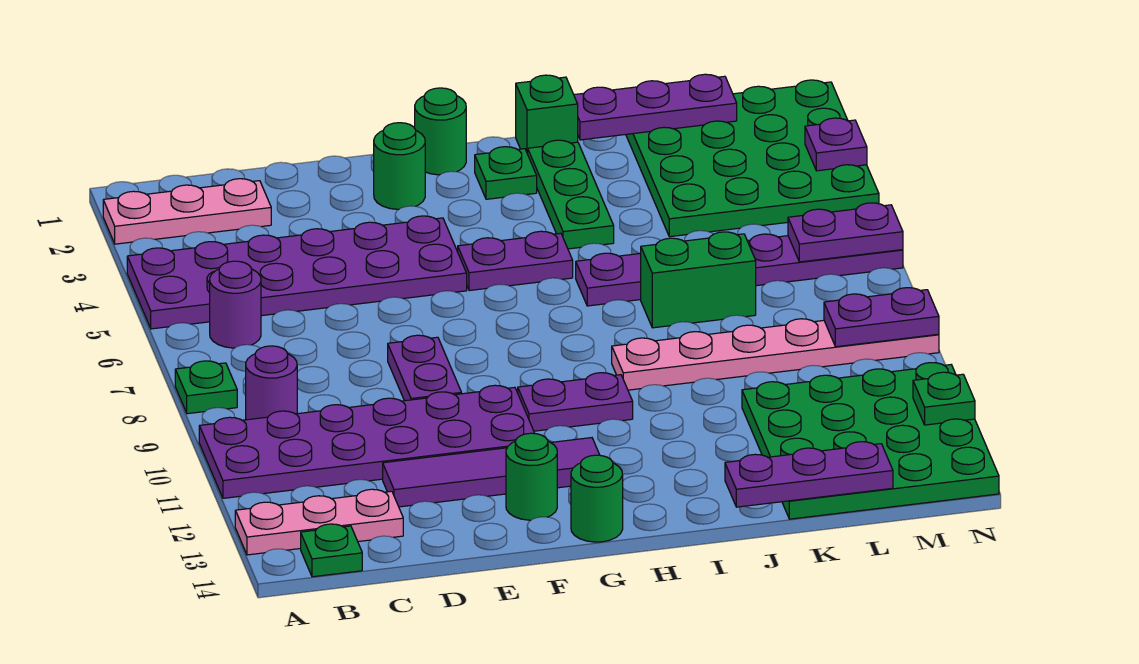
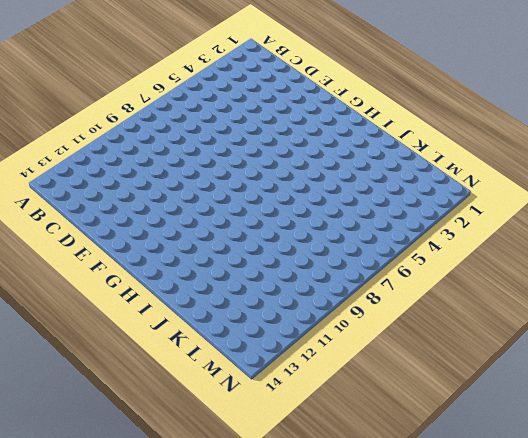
none -> pink 1x3 plate [103,179,271,244]
none -> purple 2x6 plate [127,216,467,329]
none -> green 1x1 plate [175,361,237,414]
none -> purple 2x6 plate [199,385,535,498]

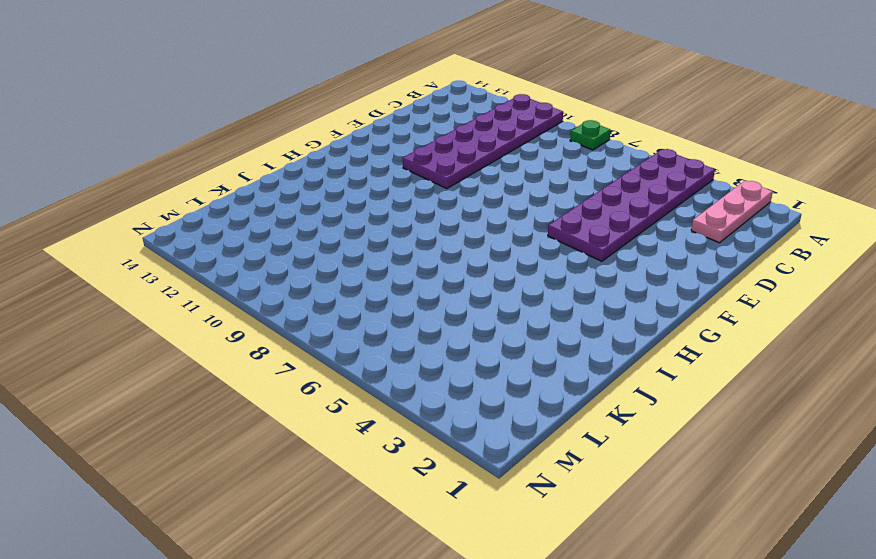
none -> pink 1x3 plate [235,489,403,555]
none -> purple 1x1 round brick [210,261,261,348]
none -> purple 1x1 round brick [246,346,297,420]
none -> green 1x1 plate [301,524,362,577]

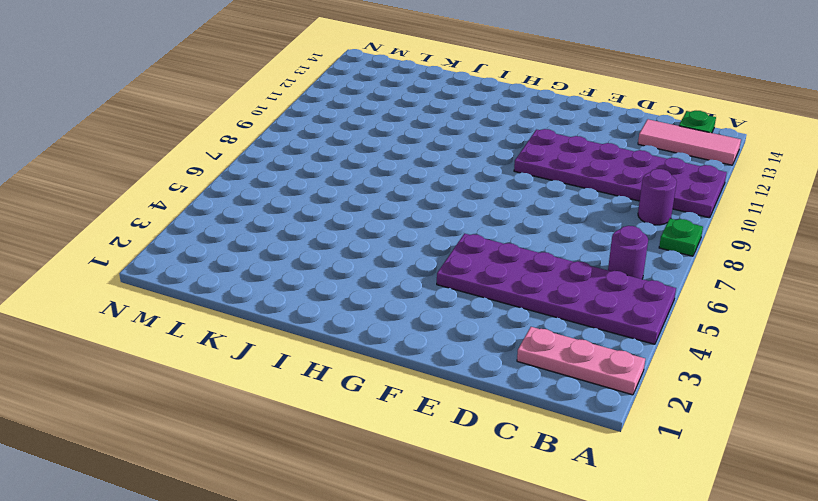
pink 1x3 tile [638,119,741,165] -> pink 1x3 plate [235,489,403,555]
none -> purple 1x4 tile [383,438,599,507]
none -> purple 1x2 plate [388,335,462,401]
none -> green 1x1 round brick [374,123,425,209]
none -> green 1x1 round brick [506,433,557,520]

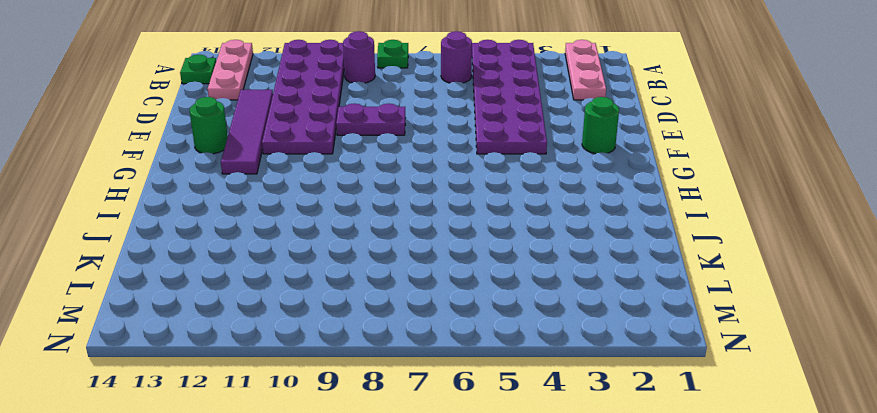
none -> green 1x1 round brick [415,88,466,175]
none -> purple 1x2 plate [458,231,573,291]
none -> purple 1x2 plate [518,373,633,431]
none -> green 1x1 round brick [571,455,623,542]

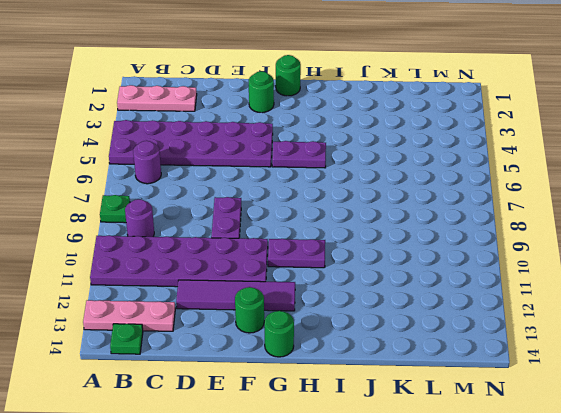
none -> green 1x1 plate [475,147,537,199]
none -> green 1x1 brick [516,75,578,154]
none -> green 1x3 plate [528,140,614,249]
none -> purple 1x6 plate [576,234,903,306]

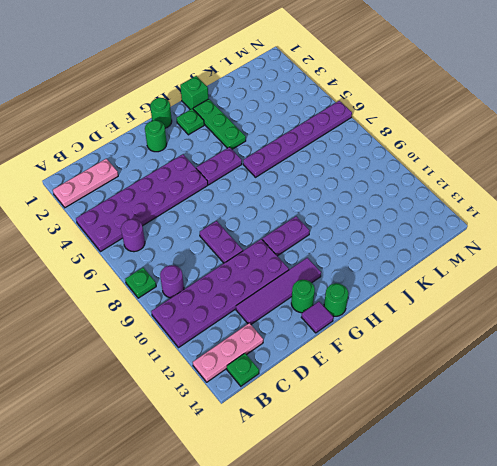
purple 1x1 tile [301,302,333,333] -> none
none -> pink 1x6 plate [612,319,939,390]
none -> green 1x2 brick [641,232,756,328]
none -> green 4x4 plate [626,80,879,237]
none -> green 4x4 plate [742,363,999,519]

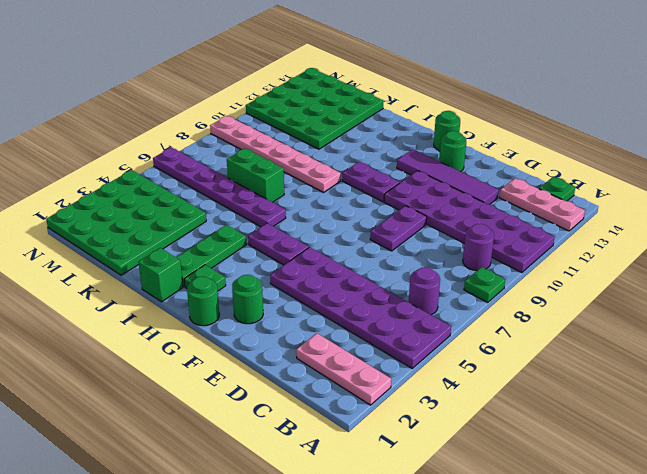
none -> purple 1x3 plate [574,74,737,140]
none -> purple 1x3 plate [725,442,893,507]
none -> purple 1x2 plate [788,203,903,262]
none -> purple 1x2 plate [824,288,939,347]

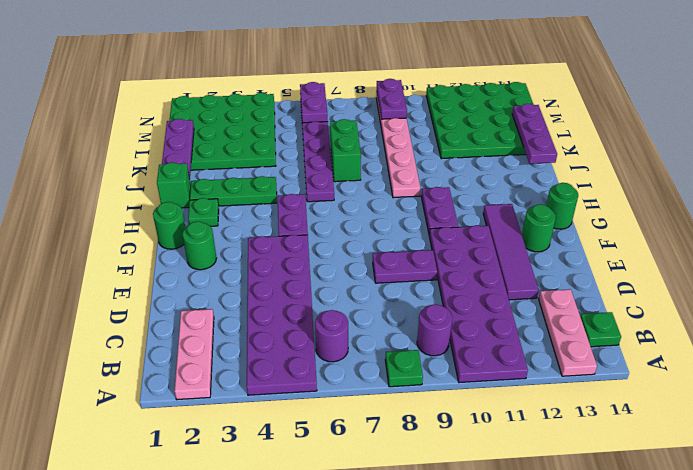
none -> purple 1x1 plate [805,118,867,171]
none -> green 1x1 plate [913,372,975,425]

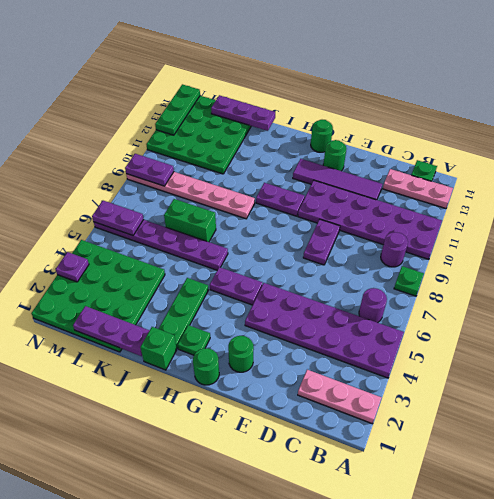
green 1x3 plate [155,84,200,135] -> green 1x1 plate [913,372,975,425]

